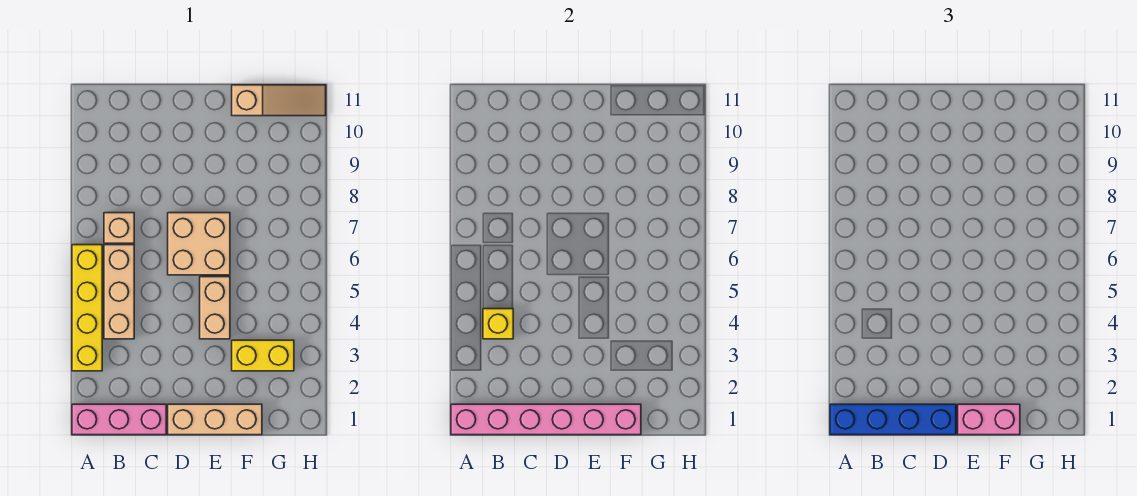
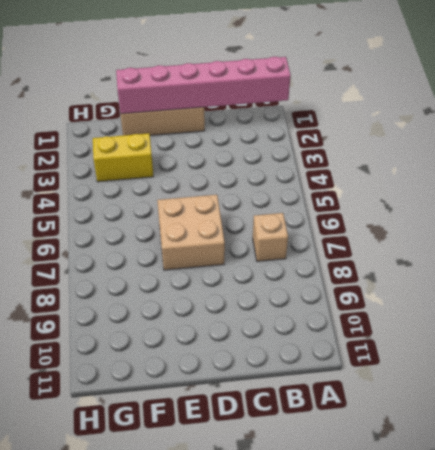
none -> pink 1x3 brick [72,404,166,435]
none -> yellow 1x4 brick [72,245,102,371]
none -> tan 1x3 brick [104,245,134,339]

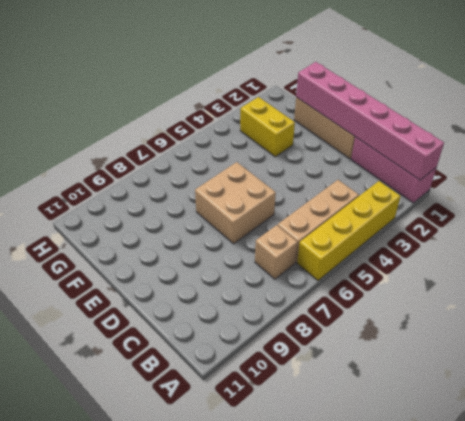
none -> tan 1x2 brick [200,277,230,339]
none -> tan 1x3 slope [232,85,326,116]
none -> yellow 1x1 brick [483,309,513,339]

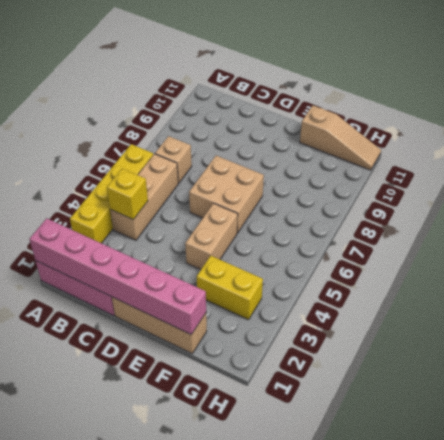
none -> blue 1x4 brick [830,404,956,435]
none -> pink 1x2 brick [958,404,1020,435]

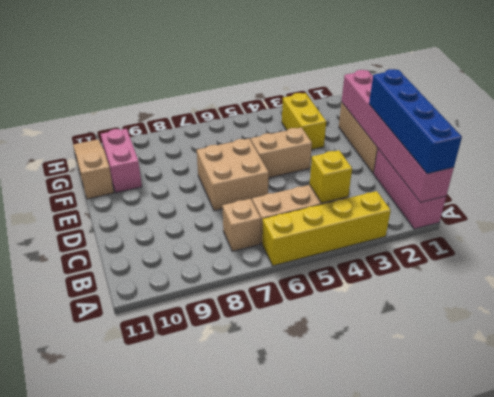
pink 1x2 brick [101,129,142,193] -> pink 1x2 brick moved to [958,404,1020,435]

